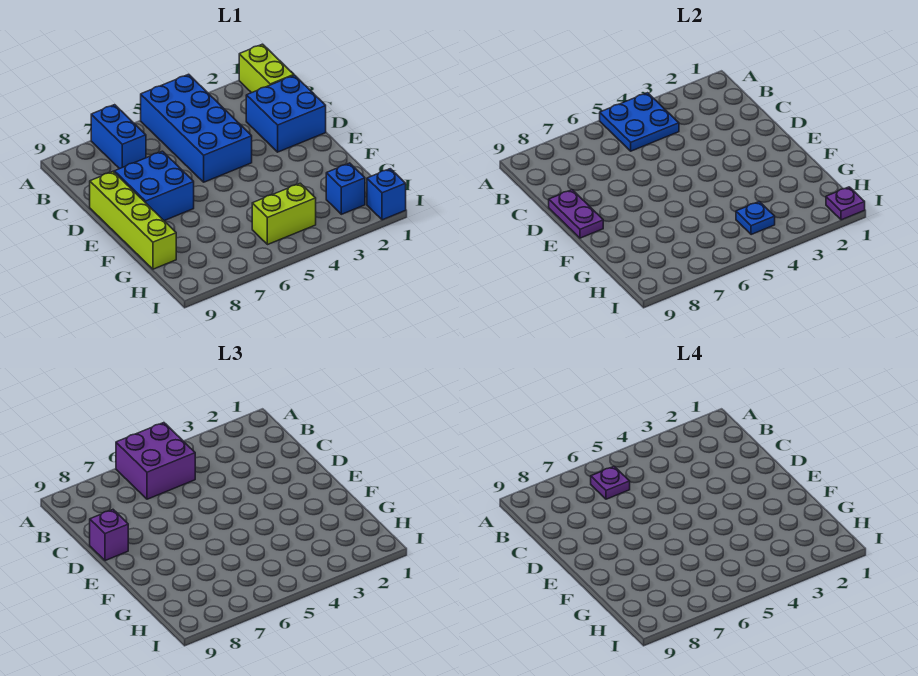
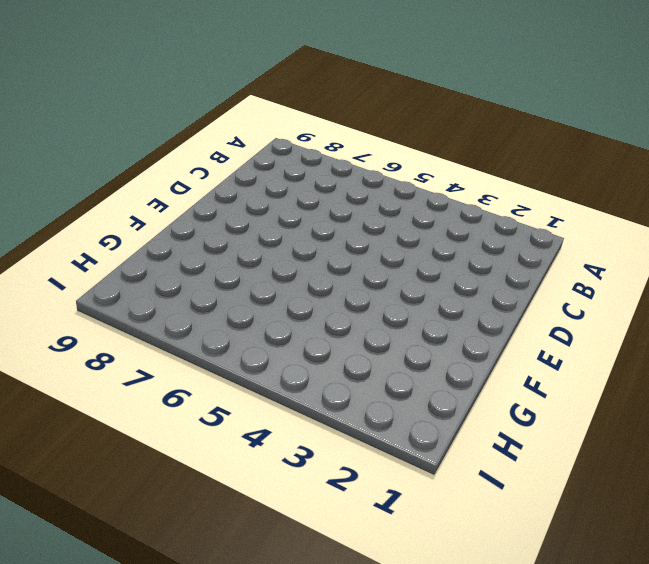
none -> lime 1x2 brick [239,44,294,93]
none -> blue 2x4 brick [141,74,252,182]
none -> blue 1x2 brick [91,105,146,169]

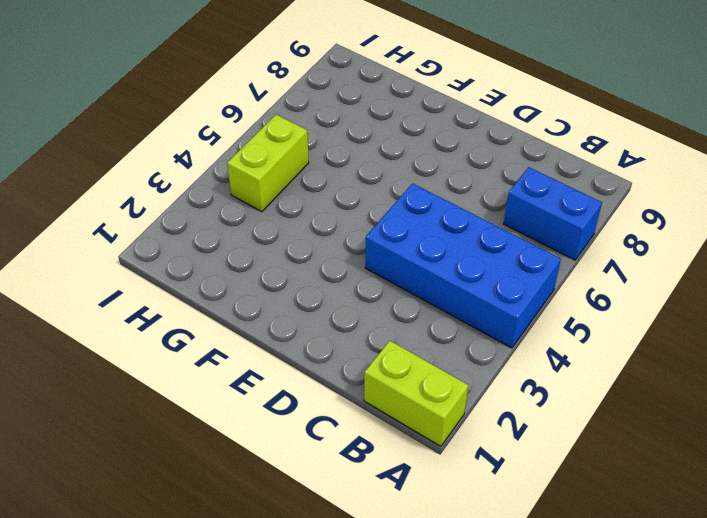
none -> blue 2x2 brick [246,75,326,152]
none -> blue 2x2 brick [114,151,194,221]
none -> lime 1x4 brick [90,172,176,269]

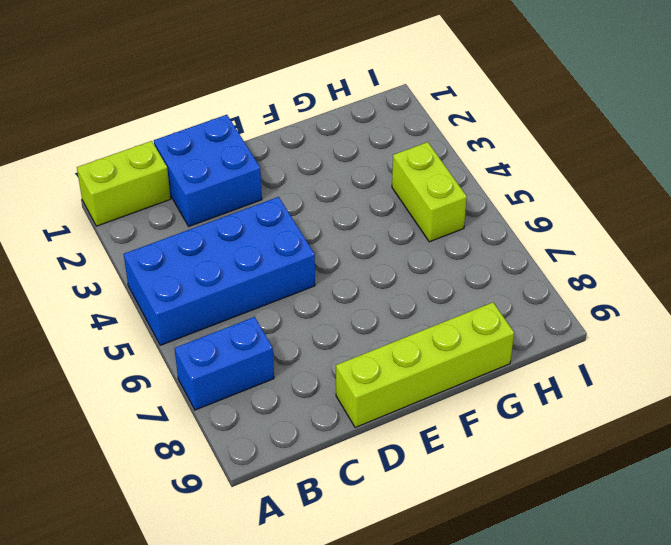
none -> blue 2x2 brick [114,151,194,221]
none -> blue 1x1 brick [326,163,365,214]
none -> blue 1x1 brick [367,169,406,220]

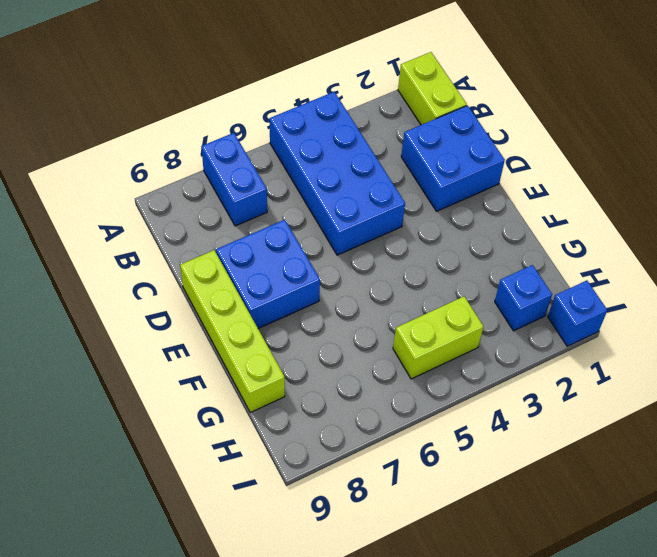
none -> blue 2x2 plate [600,93,679,151]
none -> purple 1x2 plate [549,190,603,238]
none -> blue 1x1 plate [736,201,775,235]

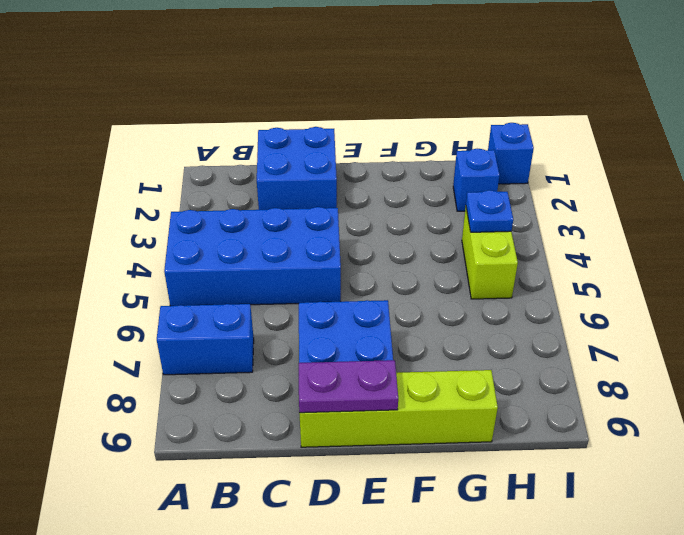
none -> lime 1x2 brick [239,44,294,93]
none -> blue 2x2 plate [600,93,679,151]
none -> purple 1x1 plate [826,187,865,220]

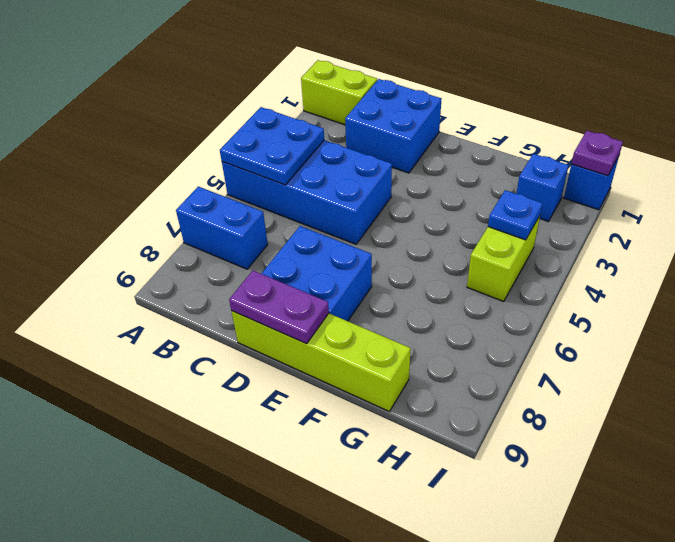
none -> purple 2x2 brick [116,423,195,499]
none -> purple 1x1 brick [90,510,128,561]
none -> purple 1x1 plate [591,466,630,499]

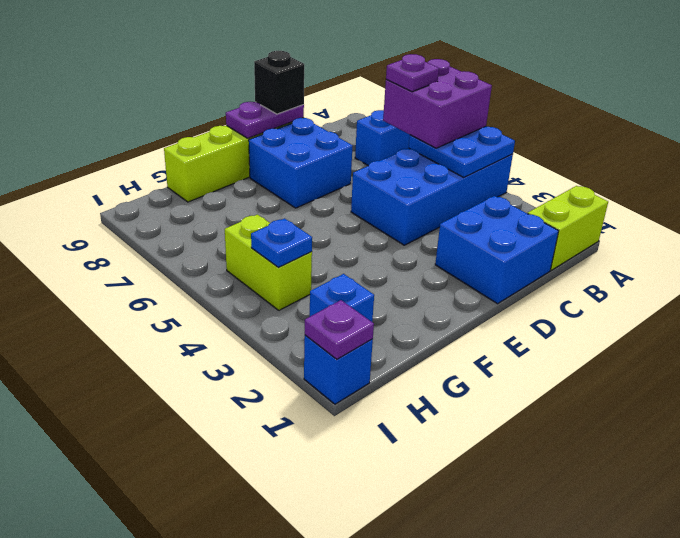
black 1x1 brick [254,51,304,114] -> purple 1x1 brick [90,510,128,561]

